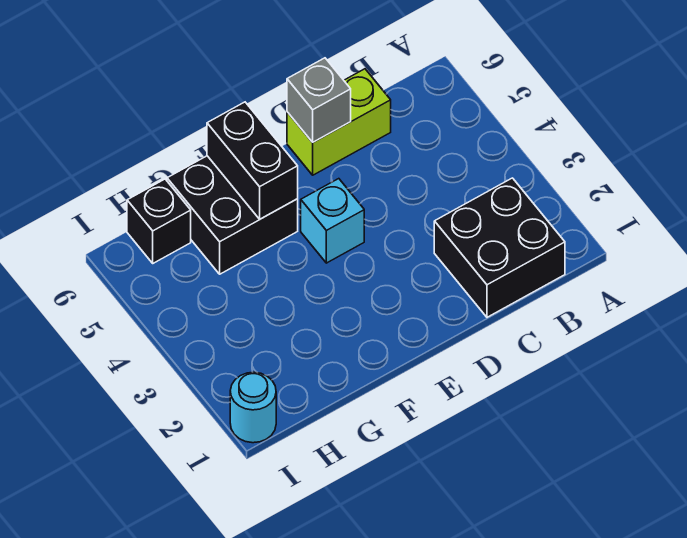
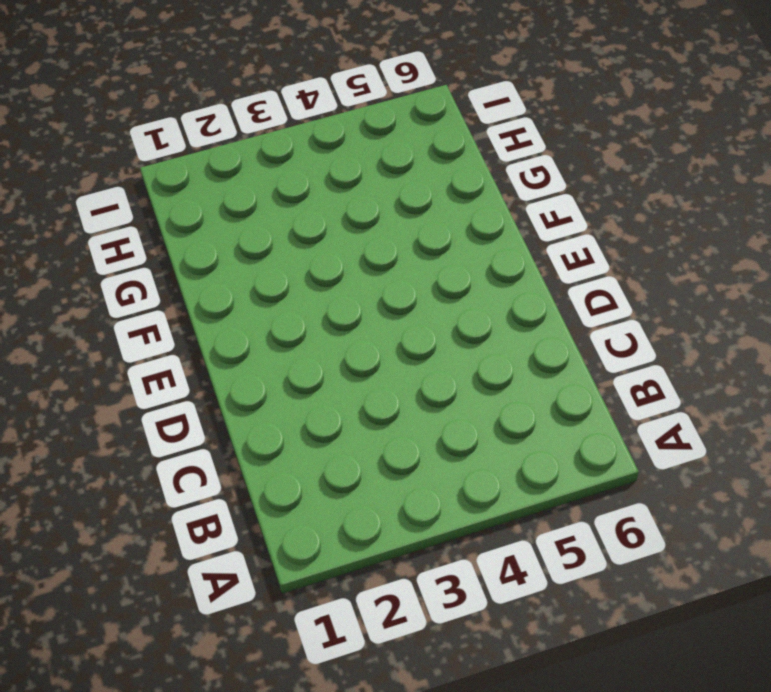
none -> black 2x2 brick [434,178,565,317]
none -> lime 1x2 brick [287,69,391,175]

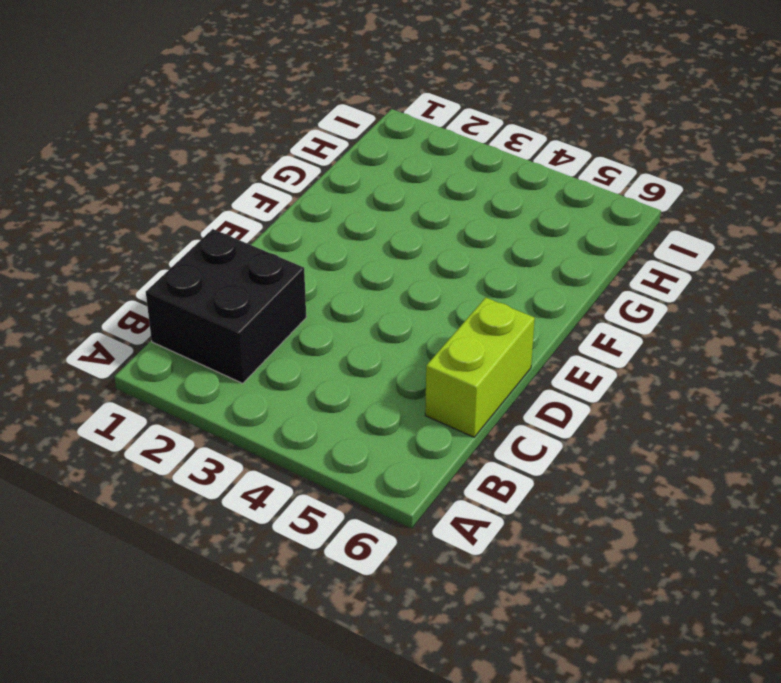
none -> cyan 1x1 brick [301,179,364,263]
none -> black 2x2 brick [167,156,298,274]

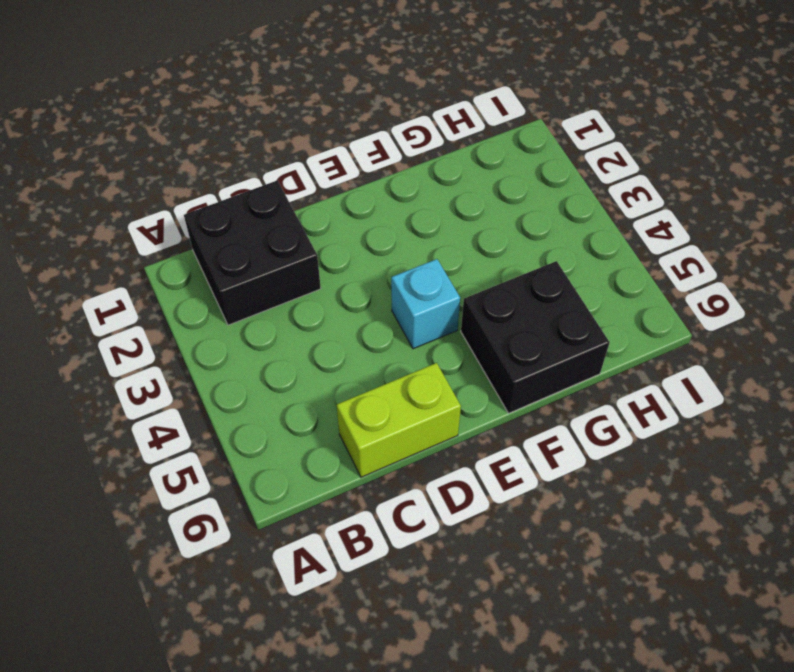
none -> black 1x1 brick [127,179,191,263]
none -> cyan 1x1 round brick [230,372,276,443]

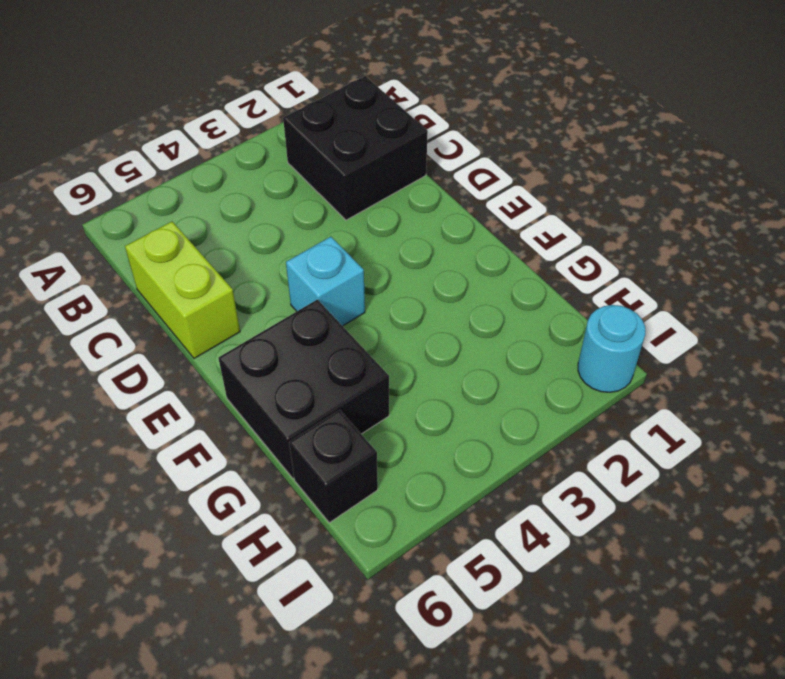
none -> grey 1x1 brick [287,58,351,142]
none -> black 1x2 brick [207,102,298,219]

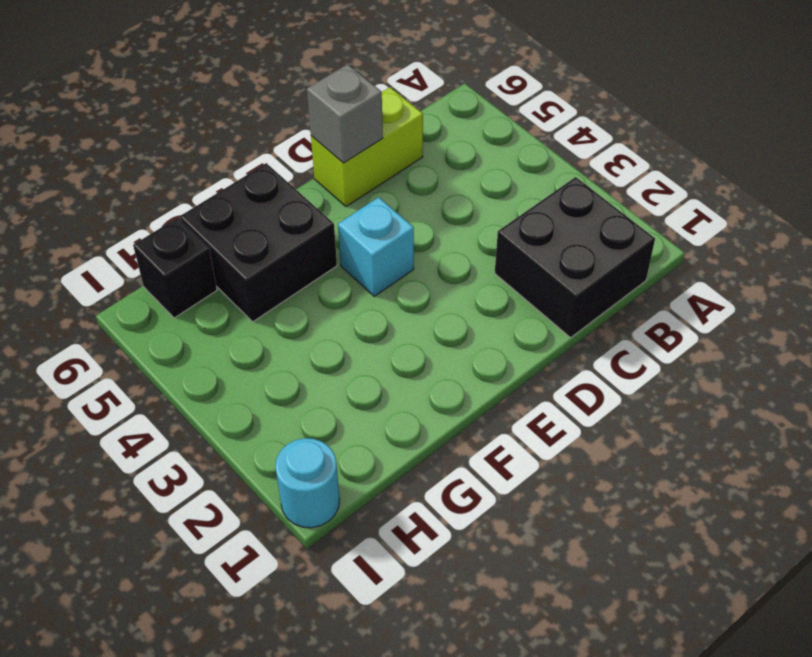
none -> black 1x2 brick [207,102,298,219]

